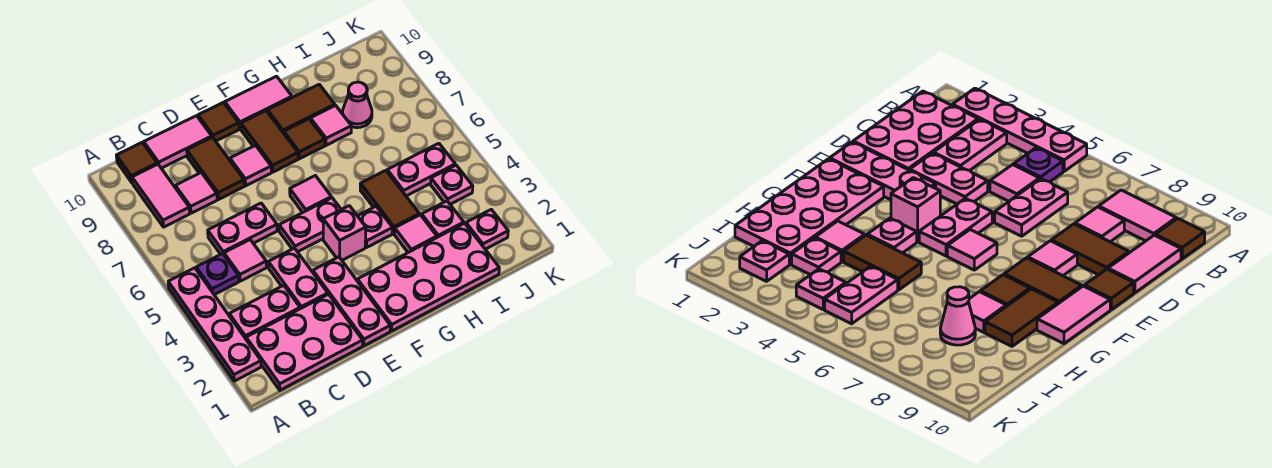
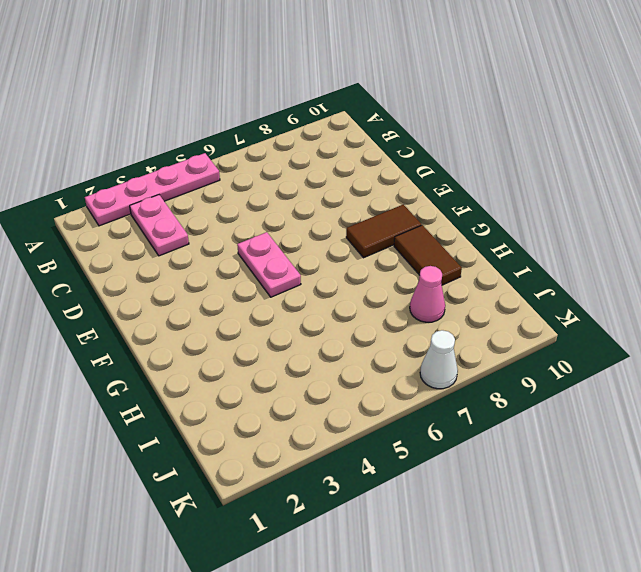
white 1x1 cone [420,330,458,389] -> none
none -> pink 2x3 plate [246,294,363,390]
none -> purple 1x1 plate [196,254,239,295]
none -> pink 1x2 tile [132,164,190,227]
none -> brown 1x1 tile [116,142,157,182]

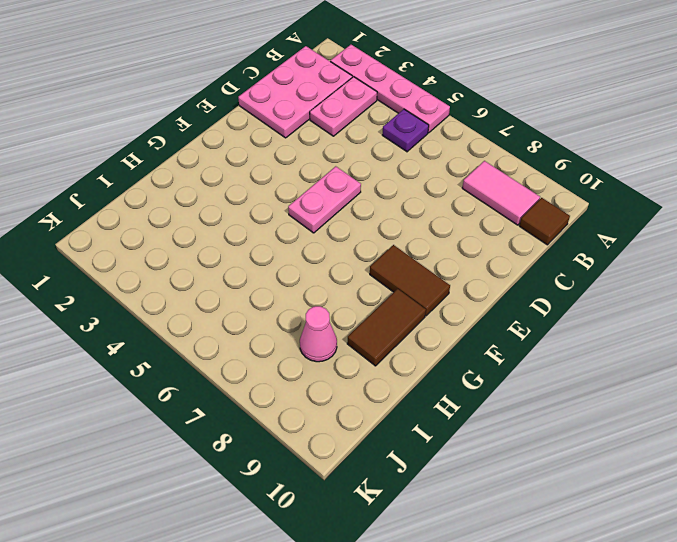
none -> pink 1x1 tile [224,240,266,281]
none -> pink 1x2 plate [208,203,277,255]
none -> pink 1x1 tile [175,173,217,213]
none -> pink 1x2 tile [144,116,212,168]

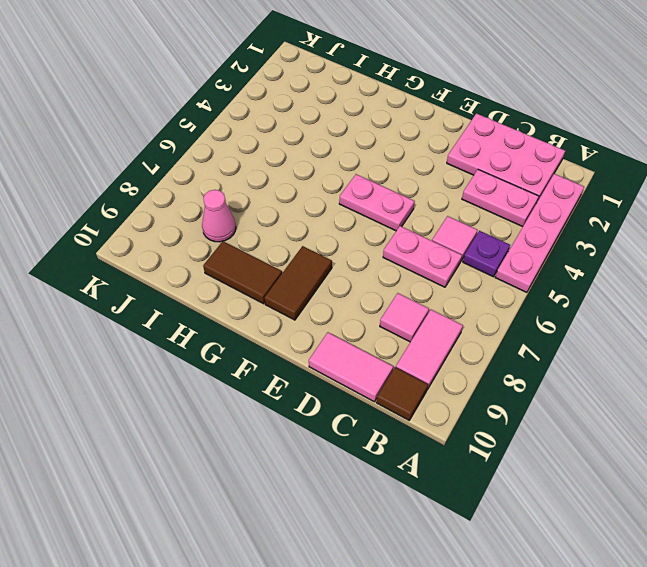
none -> pink 1x2 plate [268,248,328,309]
none -> brown 1x2 tile [187,137,244,200]
none -> pink 1x3 plate [313,257,390,346]
none -> pink 1x1 tile [230,146,271,186]

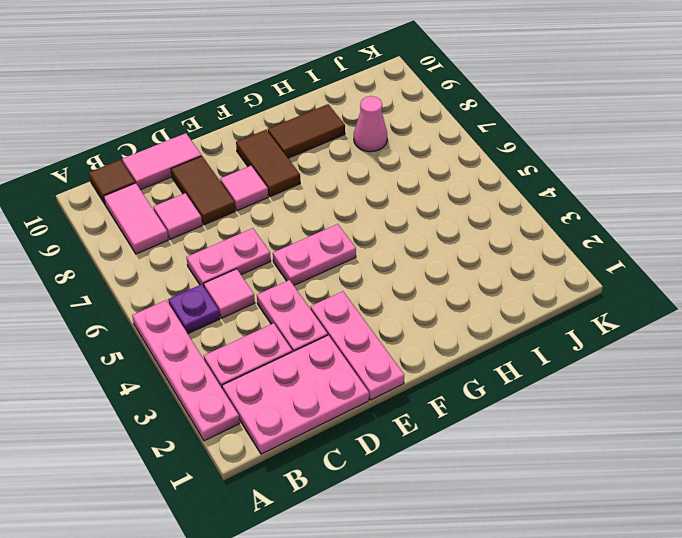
none -> brown 1x1 tile [198,102,239,141]
none -> pink 2x4 plate [358,223,499,331]
none -> pink 1x1 brick [323,206,366,260]
none -> pink 1x1 tile [290,176,331,212]

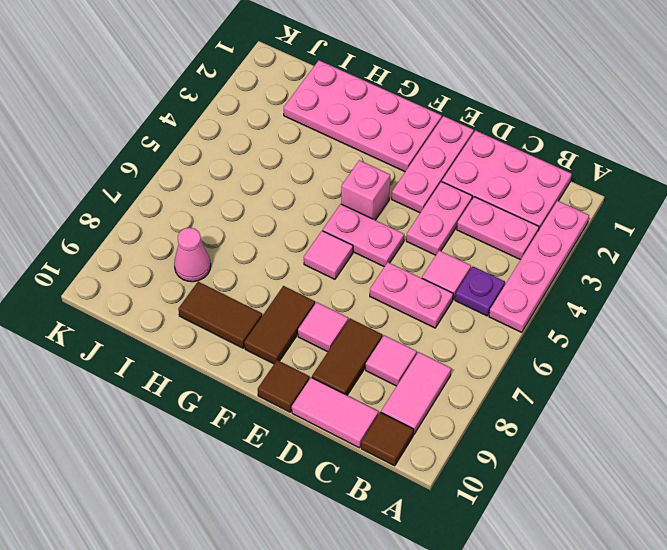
none -> pink 1x2 tile [225,76,292,129]
none -> pink 1x1 plate [358,206,393,247]
none -> brown 1x1 tile [284,119,325,159]
none -> pink 1x1 tile [394,215,437,252]

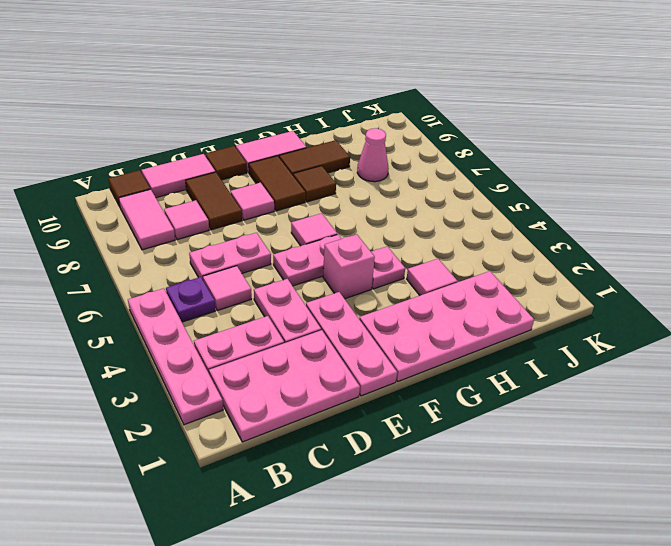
none -> brown 1x2 tile [360,170,419,233]
none -> pink 1x1 tile [310,105,351,145]
none -> pink 1x1 plate [422,201,464,237]
none -> pink 1x2 plate [387,143,455,196]

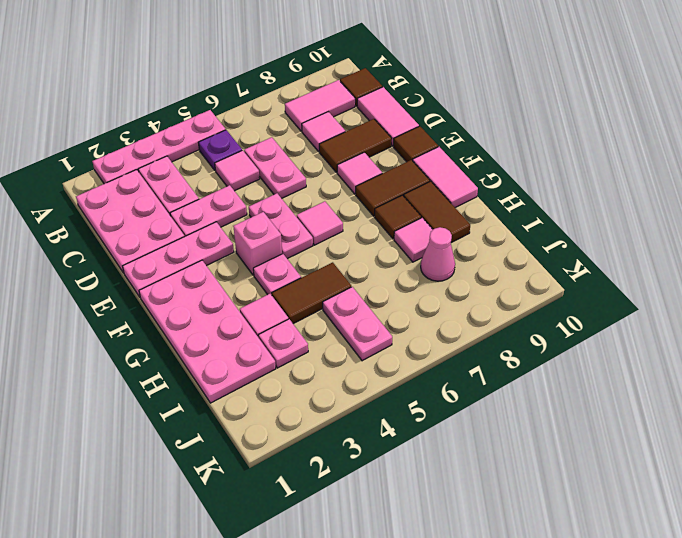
none -> pink 1x1 plate [466,209,508,249]
none -> pink 1x1 plate [431,165,473,204]

